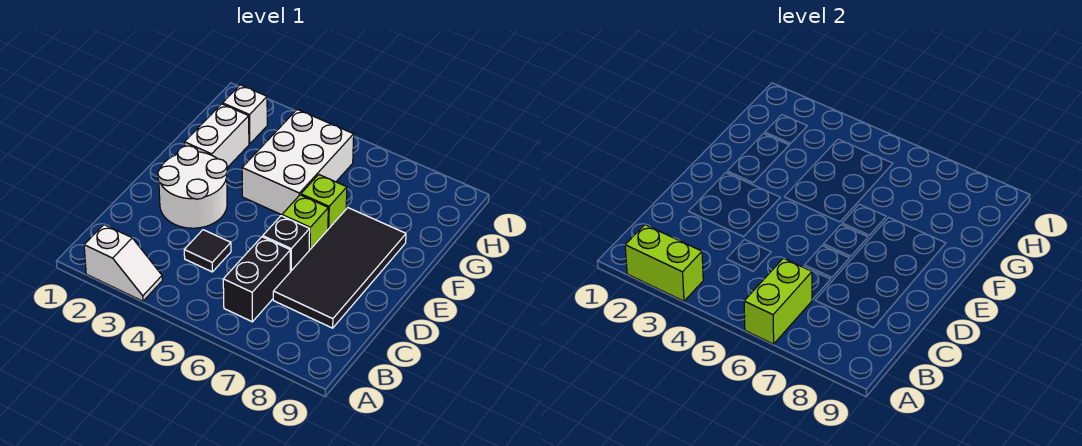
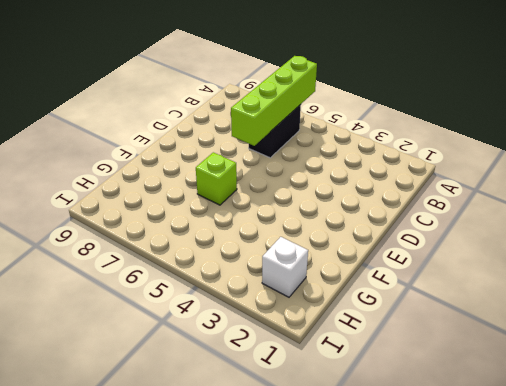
lime 1x4 brick [231,56,317,146] -> lime 1x2 brick [744,258,812,344]
none -> white 1x2 slope [84,225,162,301]
none -> black 1x1 tile [184,230,231,272]
none -> black 2x4 tile [273,208,406,328]

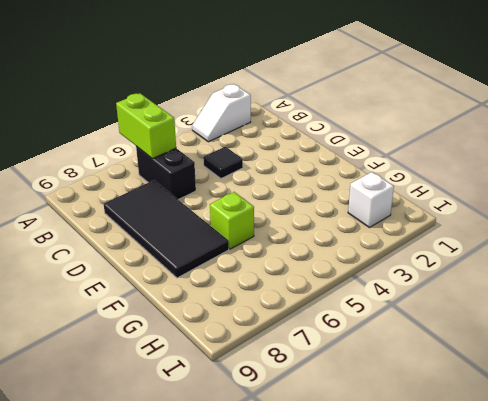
none -> white 2x2 round brick [158,146,227,228]
none -> black 1x1 brick [263,216,310,272]
none -> lime 1x1 brick [282,195,328,250]

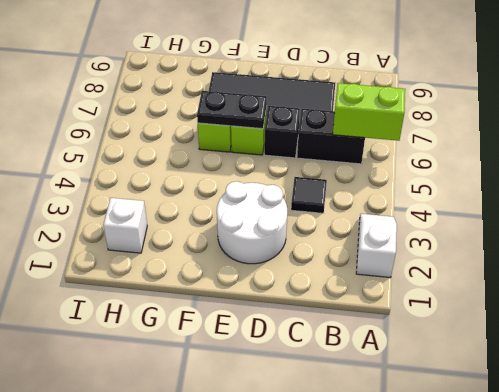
black 1x2 plate [197,91,267,129] -> none
none -> white 1x2 brick [185,104,249,168]
none -> white 2x3 brick [242,109,354,215]
none -> lime 1x2 brick [625,225,703,301]

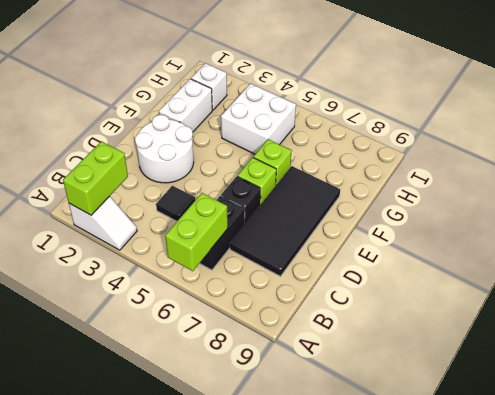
lime 1x2 brick [63,141,128,215] -> lime 1x2 brick turned to [625,225,703,301]
white 2x2 brick [221,84,296,154] -> white 2x3 brick [242,109,354,215]

